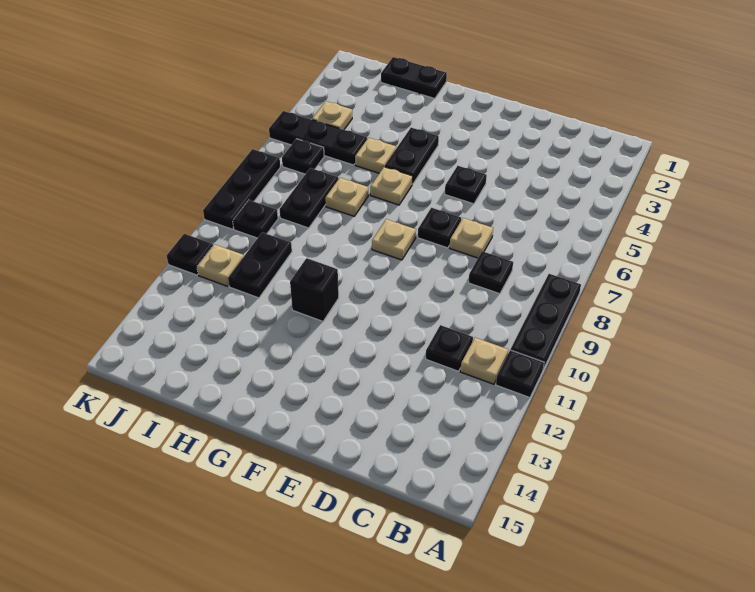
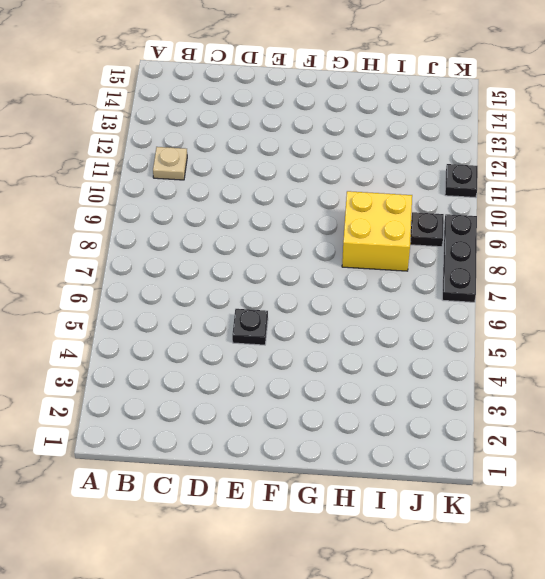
yellow 2x2 brick [342,191,412,271] -> black 1x2 plate [279,168,338,228]
none -> black 1x3 plate [511,274,581,369]
none -> black 1x1 plate [496,350,544,398]
none -> black 1x1 plate [468,251,513,294]

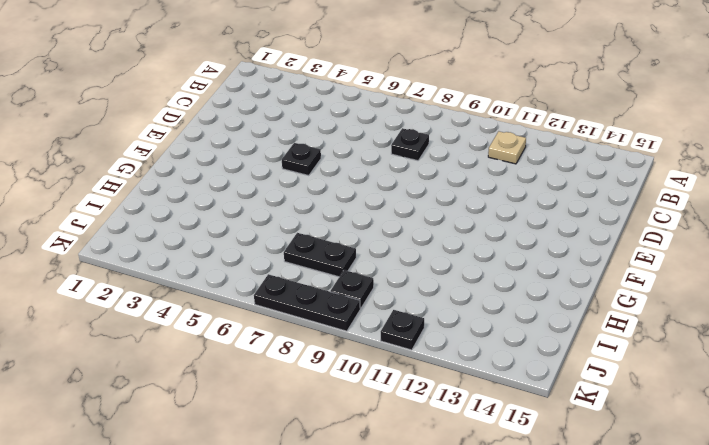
none -> black 1x3 plate [511,274,581,369]
none -> black 1x1 plate [496,350,544,398]
none -> black 1x1 plate [426,325,473,371]

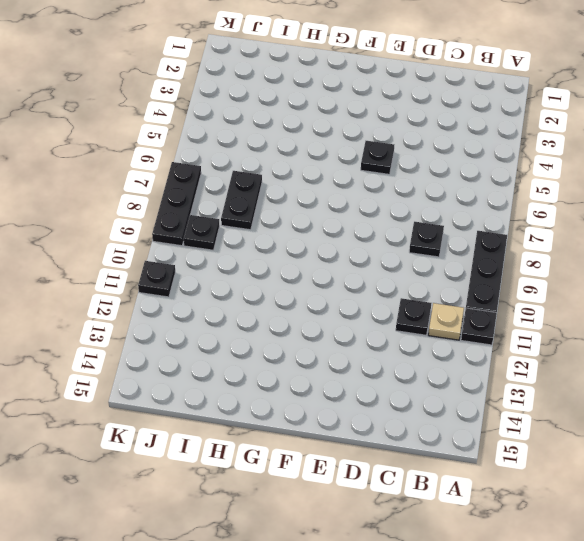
none -> tan 1x1 plate [450,218,493,258]
none -> black 1x1 plate [418,208,461,248]
none -> tan 1x1 plate [372,219,416,260]

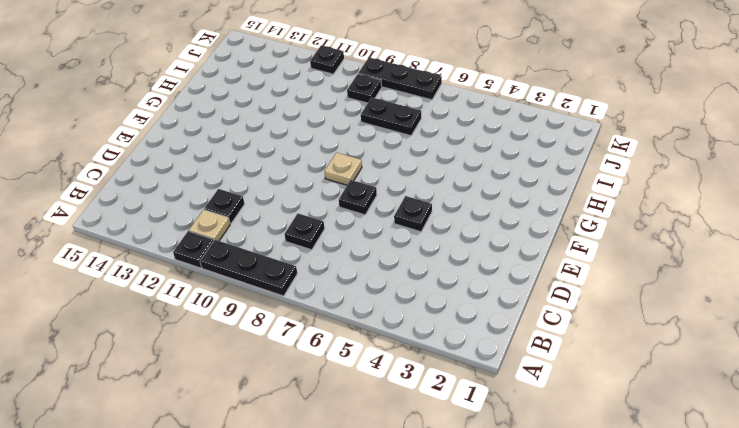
none -> tan 1x1 plate [450,218,493,258]
none -> black 1x2 plate [385,128,439,184]
none -> tan 1x1 plate [370,167,413,205]

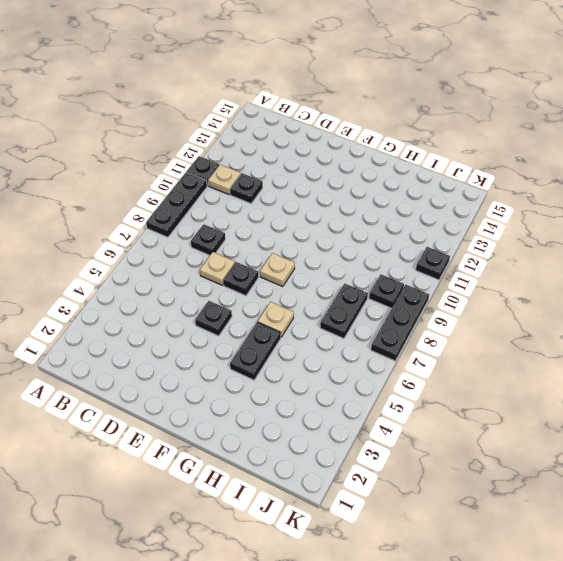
none -> black 1x1 brick [290,258,339,321]
none -> black 1x2 plate [381,57,447,99]
none -> tan 1x1 plate [355,138,396,173]

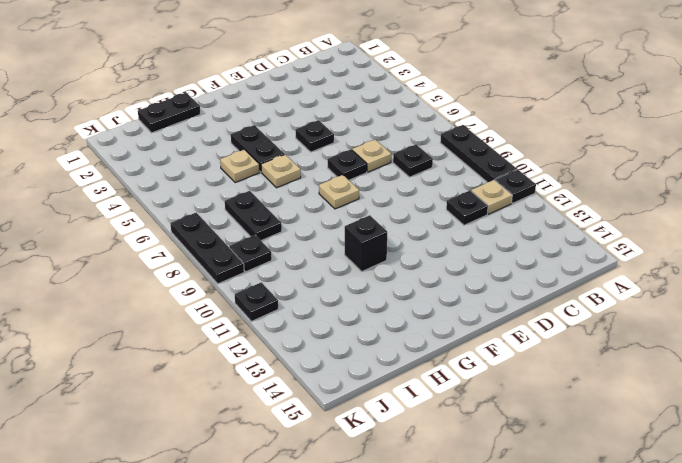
none -> tan 1x1 plate [325,178,368,216]
none -> black 1x3 plate [269,111,367,165]
none -> black 1x2 plate [228,232,292,298]

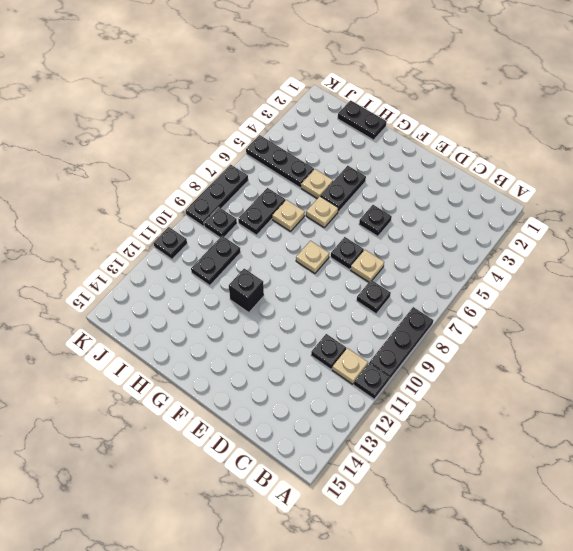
none -> tan 1x1 plate [312,101,352,130]
none -> black 1x1 plate [282,139,324,174]
none -> tan 1x1 plate [197,244,244,286]

